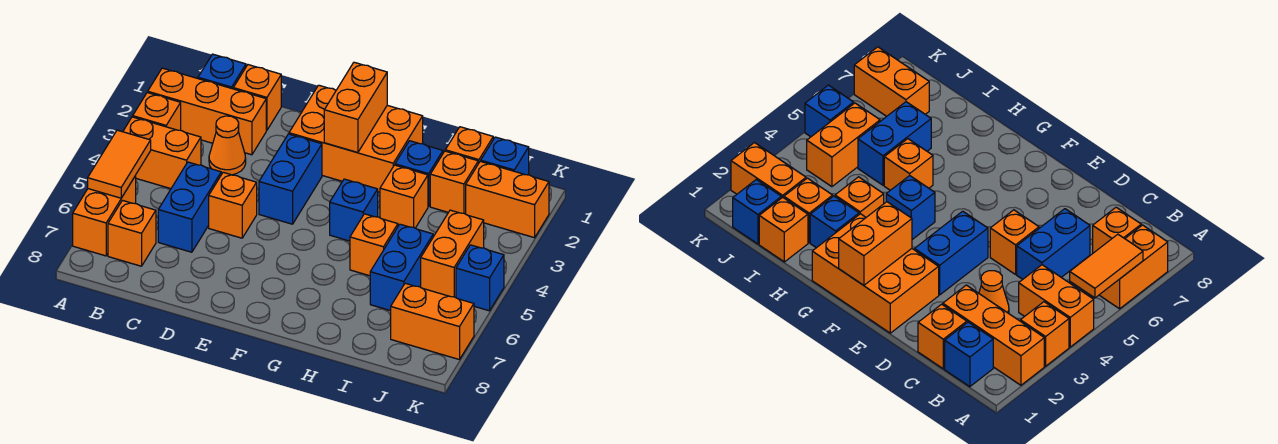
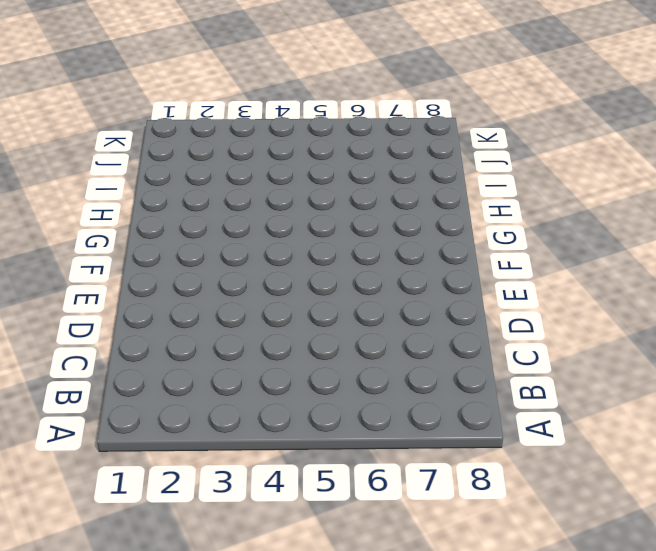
none -> orange 1x3 brick [148,68,266,155]
none -> orange 1x1 brick [133,93,181,130]
none -> orange 1x2 brick [123,117,201,189]

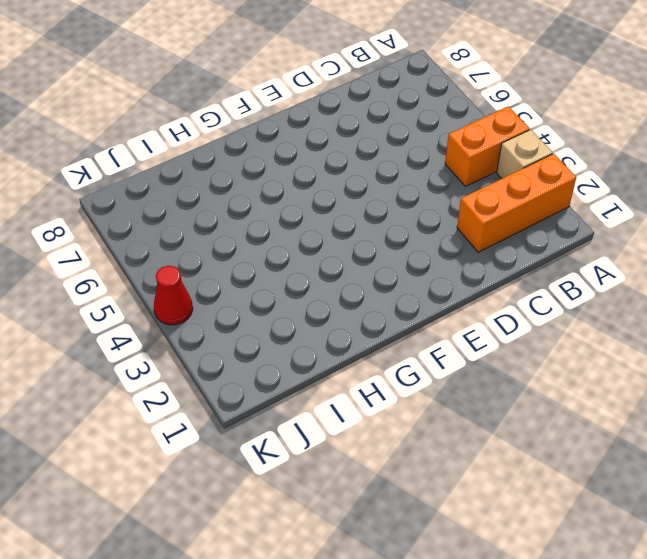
tan 1x1 brick [497,130,553,178] -> orange 1x1 brick [133,93,181,130]
red 1x1 cone [154,266,193,325] -> none
none -> orange 1x2 brick [73,176,136,256]
none -> blue 1x1 brick [198,54,246,89]
none -> orange 1x1 brick [108,200,156,266]

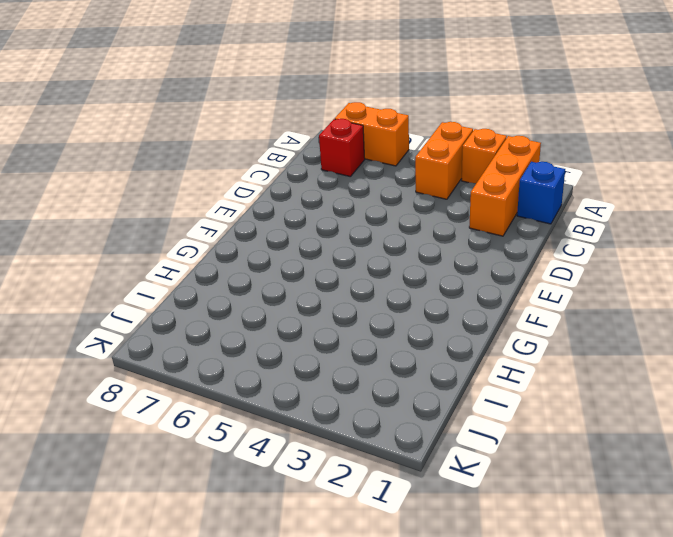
red 1x1 brick [319,119,365,177] -> orange 1x1 brick [108,200,156,266]
none -> orange 1x1 brick [233,65,281,130]
none -> orange 1x1 cone [209,116,246,175]
none -> blue 1x2 brick [158,162,221,252]

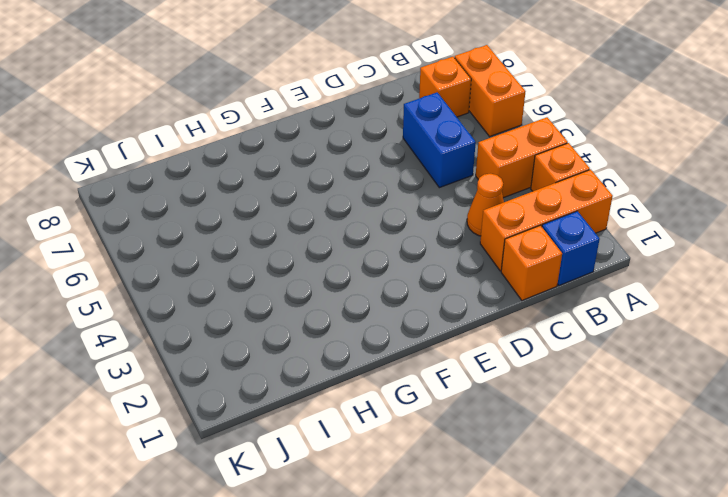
none -> orange 1x1 brick [209,172,257,238]
none -> orange 2x3 brick [289,85,423,192]
none -> blue 1x2 brick [259,134,322,224]

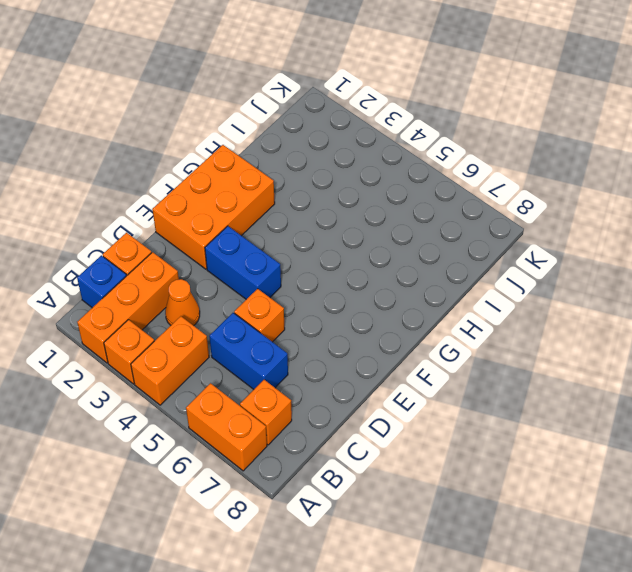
none -> blue 1x1 brick [330,179,378,241]
none -> blue 1x1 brick [395,141,443,207]
none -> orange 1x1 brick [380,165,428,228]

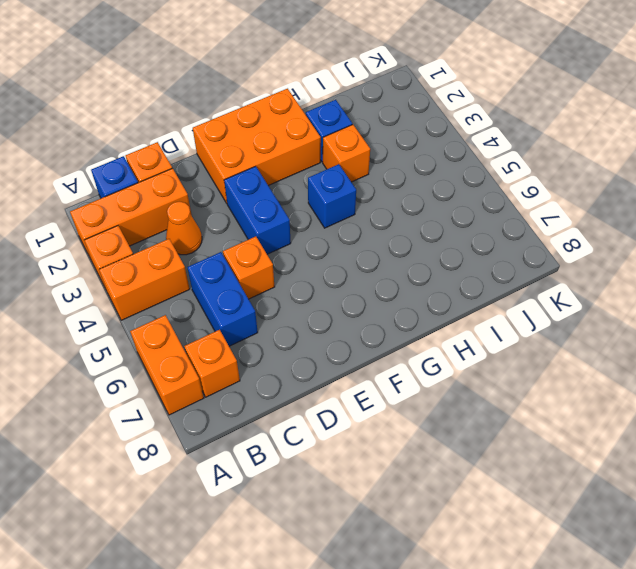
none -> orange 1x1 brick [350,214,398,276]
none -> orange 1x1 brick [445,127,493,164]
none -> orange 1x1 brick [430,151,478,214]

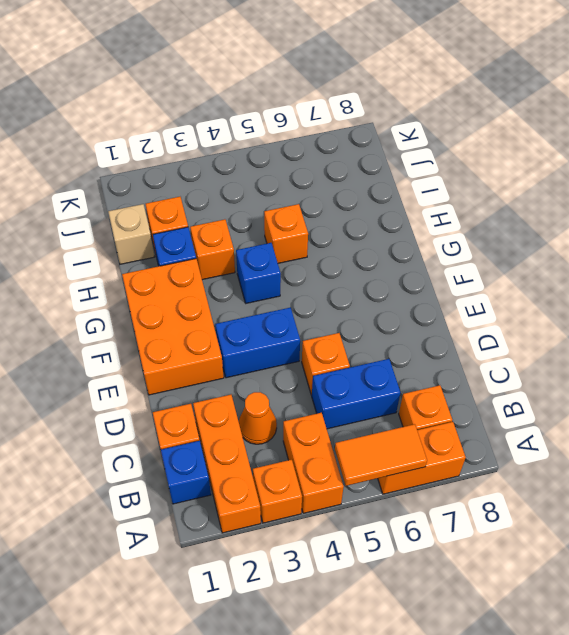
tan 1x1 brick [108,204,154,264] -> orange 1x1 brick [445,127,493,164]
none -> blue 1x2 brick [370,224,433,311]
none -> blue 1x1 brick [481,137,529,175]
none -> orange 1x2 brick [466,161,549,238]

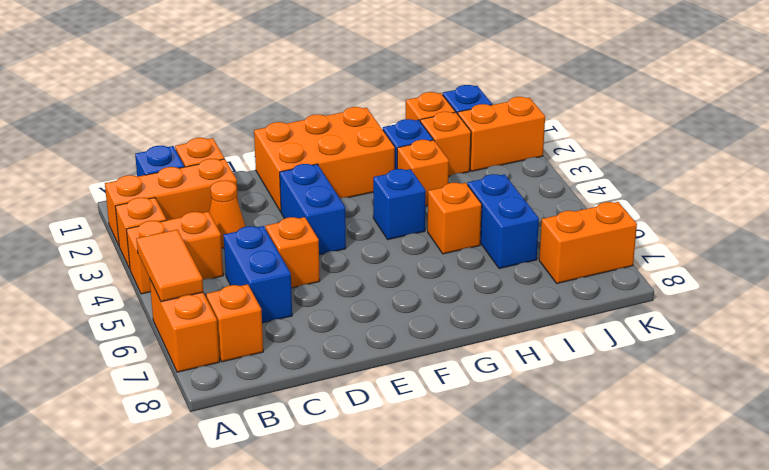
none -> orange 1x2 brick [421,210,484,298]
none -> blue 1x1 brick [456,245,504,311]
none -> orange 1x2 brick [324,62,387,153]

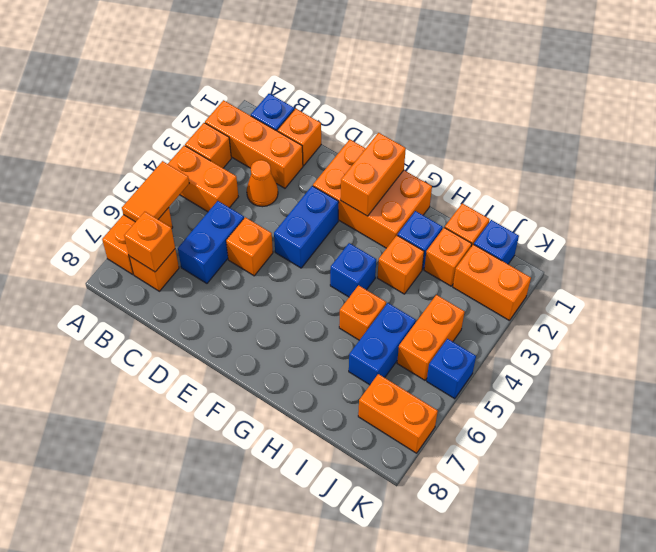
orange 1x1 brick [124,212,175,272] -> none

